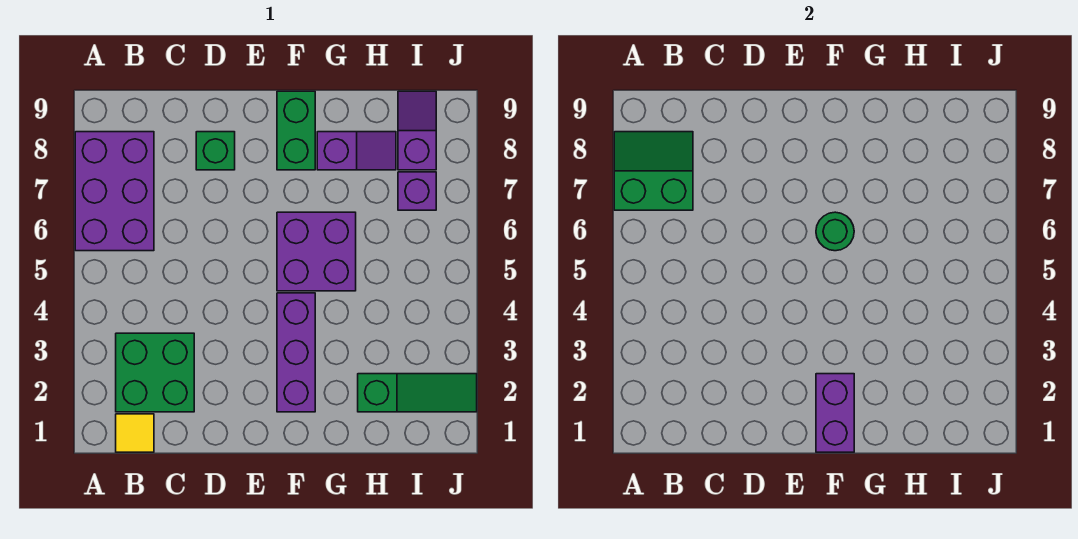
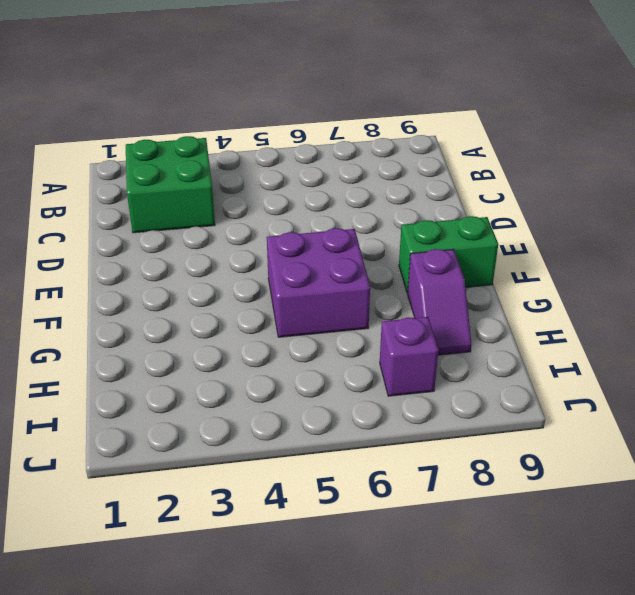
none -> purple 2x3 brick [75,132,154,251]
none -> yellow 1x1 tile [116,414,154,452]
none -> green 1x1 brick [196,132,235,170]

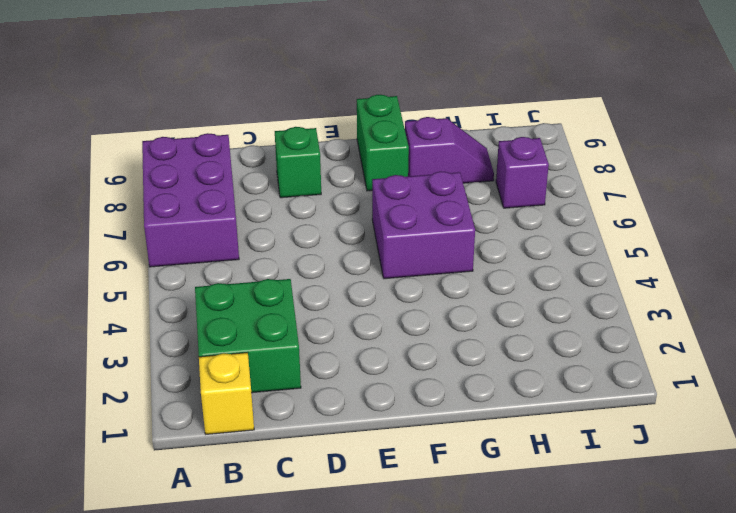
yellow 1x1 brick [199,353,254,434] -> yellow 1x1 tile [116,414,154,452]
none -> purple 1x3 brick [277,293,315,412]
none -> green 1x3 slope [358,374,477,412]
none -> purple 1x2 slope [398,91,436,170]

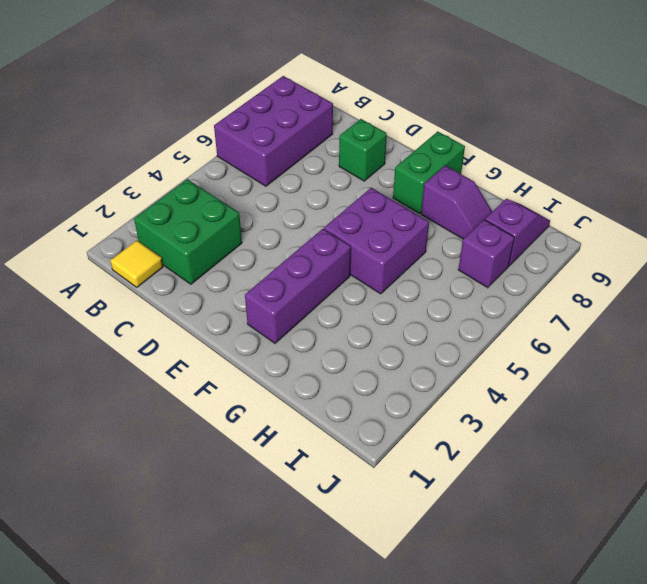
none -> green 1x3 slope [358,374,477,412]
none -> green 2x2 slope [614,132,693,210]
none -> purple 1x2 brick [816,374,854,452]

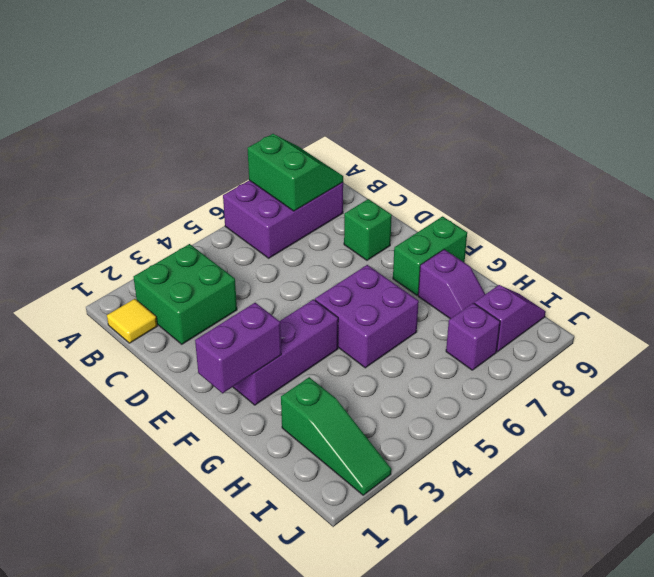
none -> green 1x1 round brick [816,212,854,251]

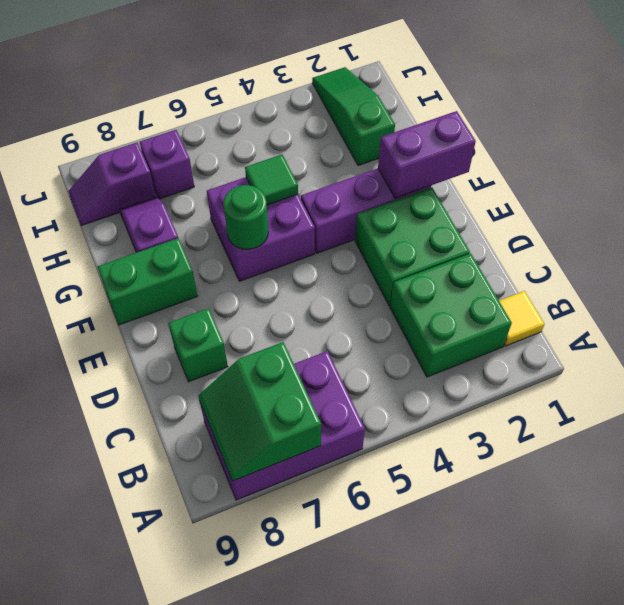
green 2x2 brick [355,187,470,306] -> none
green 1x1 tile [245,155,298,205] -> none

